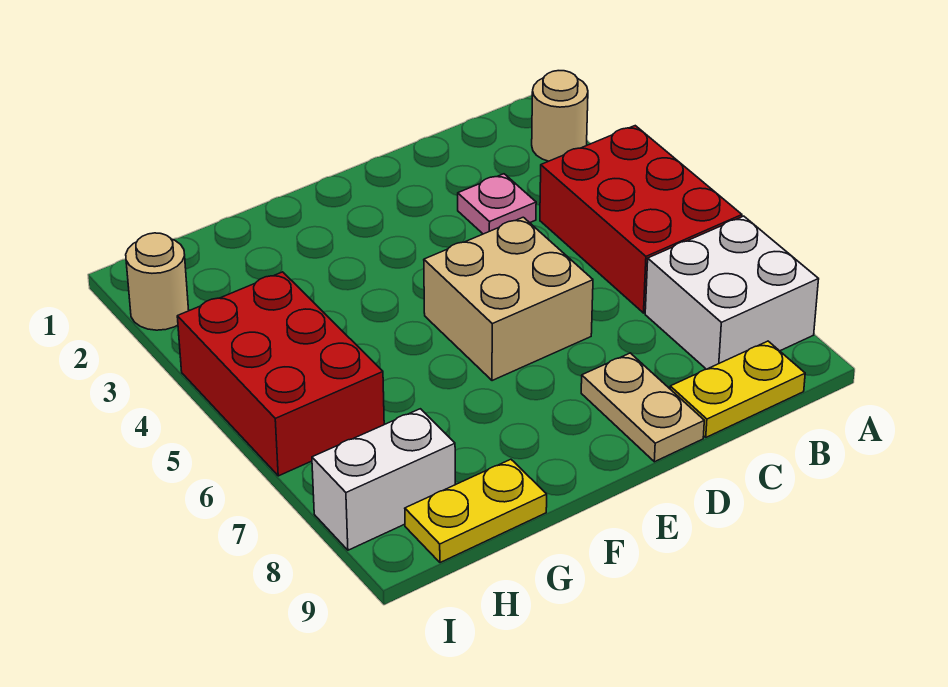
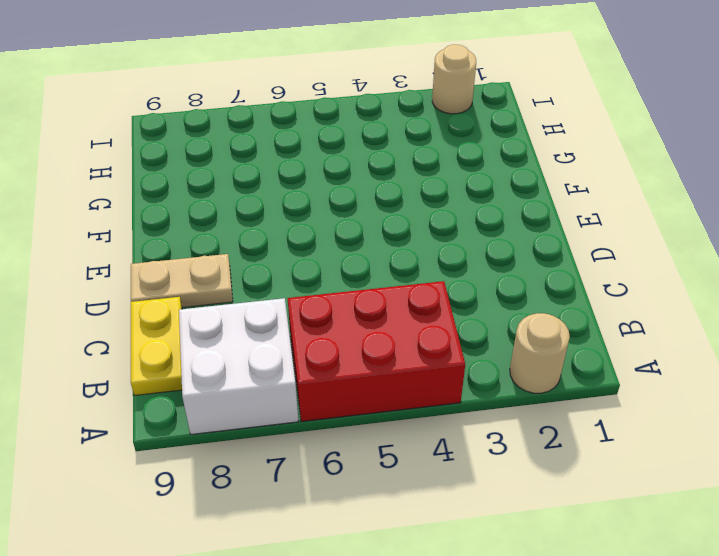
none -> pink 1x1 plate [458,174,536,234]
none -> tan 2x2 brick [424,217,593,381]

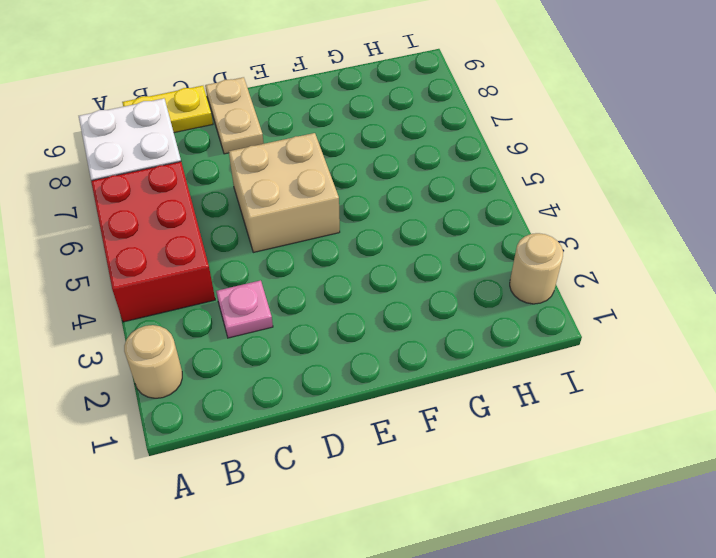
none -> yellow 1x2 plate [405,459,547,563]
none -> red 2x3 brick [177,272,384,476]

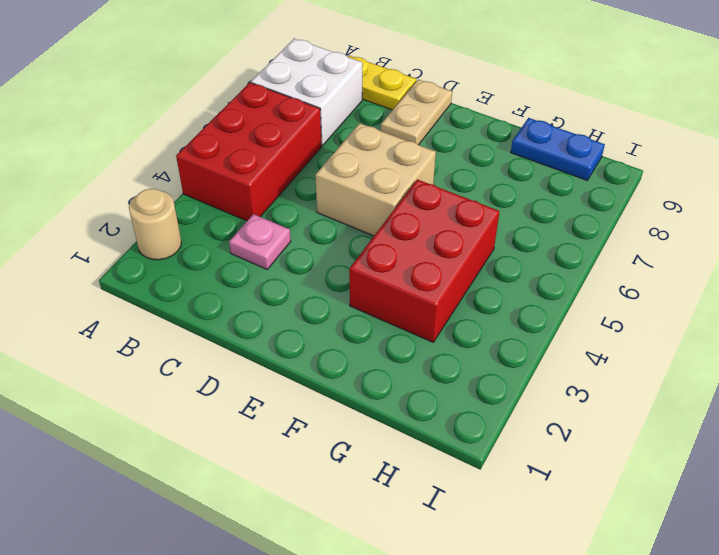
red 2x3 brick [349,179,499,342] -> red 2x3 brick moved to [177,272,384,476]
blue 1x2 plate [511,118,605,180] -> yellow 1x2 plate [405,459,547,563]
none -> white 1x2 brick [312,409,455,550]
none -> tan 1x1 round brick [126,233,189,330]

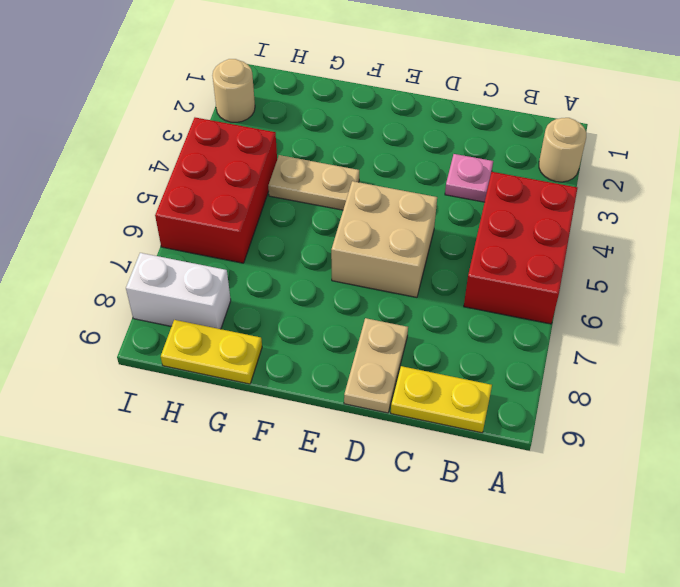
tan 1x2 plate [268,155,359,210] -> none
none -> white 2x2 brick [645,216,819,369]

